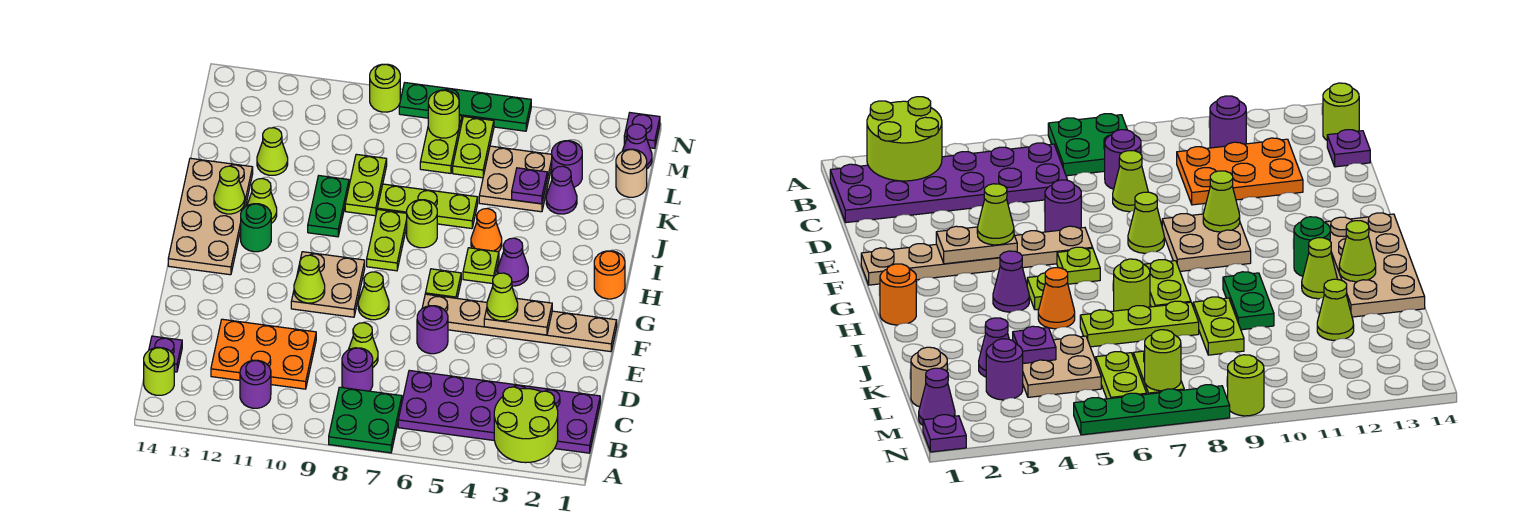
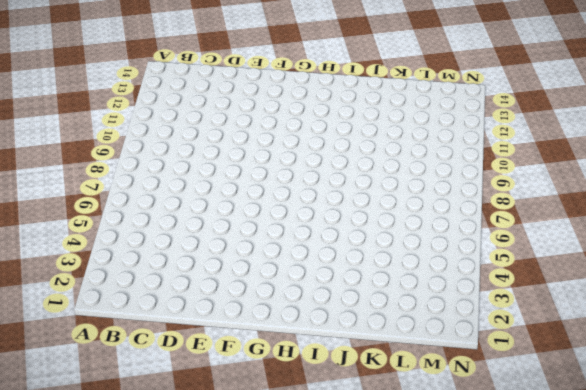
none -> green 2x2 plate [329,387,402,453]
none -> purple 2x6 plate [398,370,600,453]
none -> purple 1x1 round brick [240,360,271,408]
none -> lime 1x1 round brick [144,347,174,395]

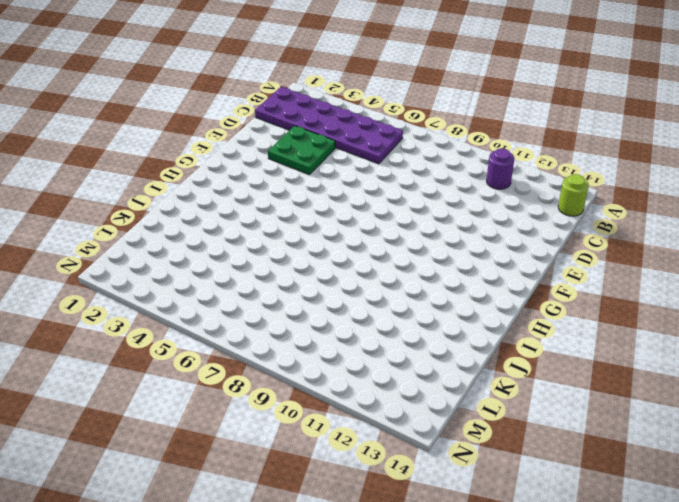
green 2x2 plate [268,126,335,175] -> green 2x2 plate moved to [329,387,402,453]
none -> purple 1x1 round brick [342,348,373,391]
none -> orange 2x3 plate [211,319,316,389]
none -> purple 1x1 plate [149,336,182,372]
none -> lime 1x1 cone [348,323,378,367]

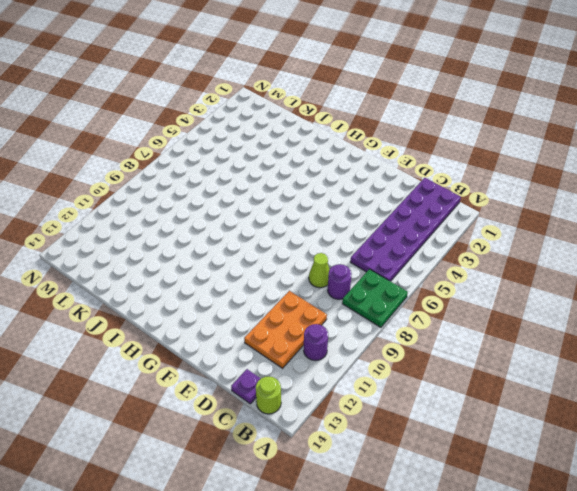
none -> purple 1x1 round brick [417,306,448,354]
none -> tan 1x6 plate [422,294,617,352]
none -> lime 1x1 cone [358,272,389,320]
none -> tan 2x2 plate [291,252,365,317]

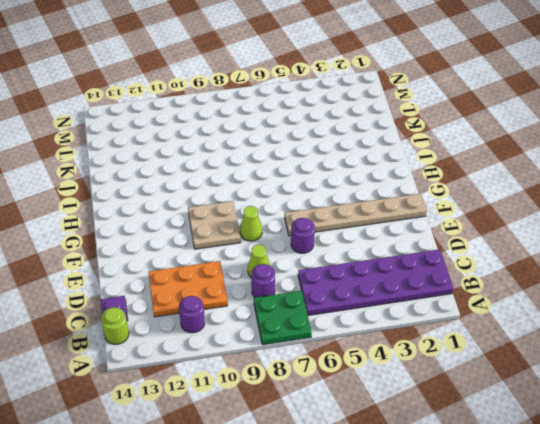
none -> lime 1x1 plate [425,269,461,298]
none -> tan 2x4 plate [168,158,253,275]
none -> orange 1x1 round brick [594,251,625,299]
none -> purple 1x1 cone [498,238,528,286]

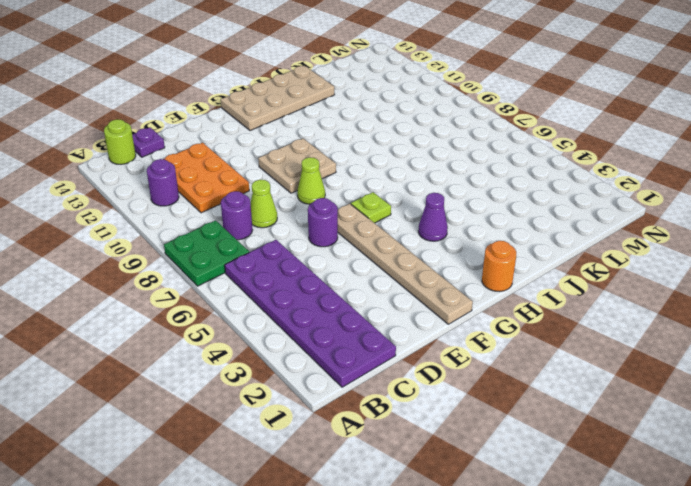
none -> lime 1x1 plate [463,248,499,284]
none -> lime 1x2 plate [367,209,407,271]
none -> green 1x1 round brick [241,204,271,252]
none -> orange 1x1 cone [471,209,502,252]

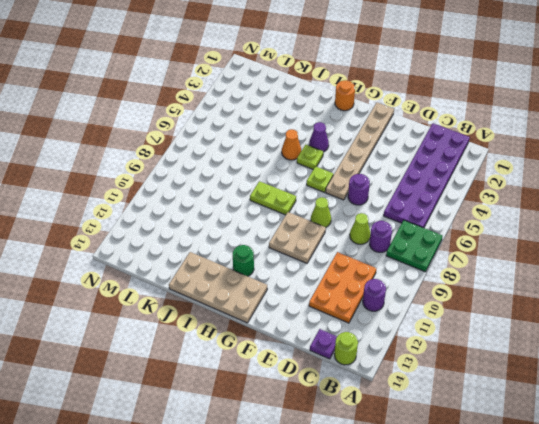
none -> lime 1x1 round brick [407,200,437,248]
none -> green 1x2 plate [308,176,349,237]
none -> lime 1x1 cone [247,179,277,223]
none -> lime 1x3 plate [377,184,478,229]

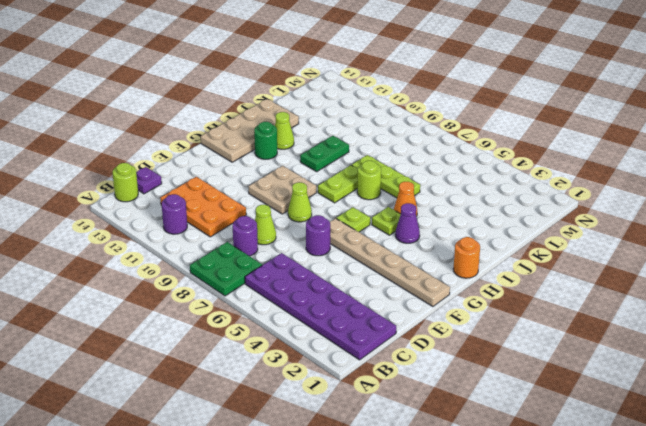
none -> lime 1x2 plate [345,154,387,216]
none -> purple 1x1 cone [546,166,577,214]
none -> tan 2x2 plate [479,146,552,212]
none -> lime 1x1 cone [257,128,288,175]

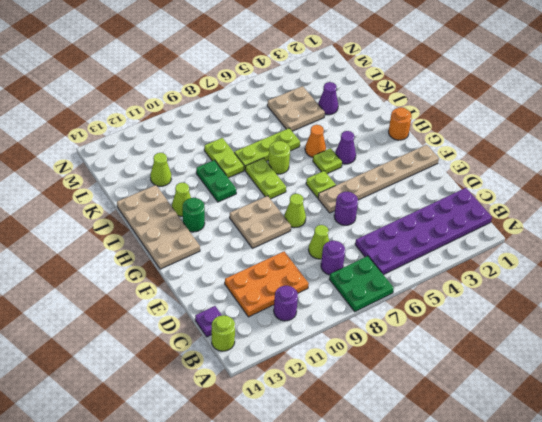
none -> tan 1x1 round brick [616,149,647,197]
none -> purple 1x1 round brick [552,141,582,187]
none -> lime 1x2 plate [453,117,494,178]
none -> lime 1x2 plate [420,116,462,173]

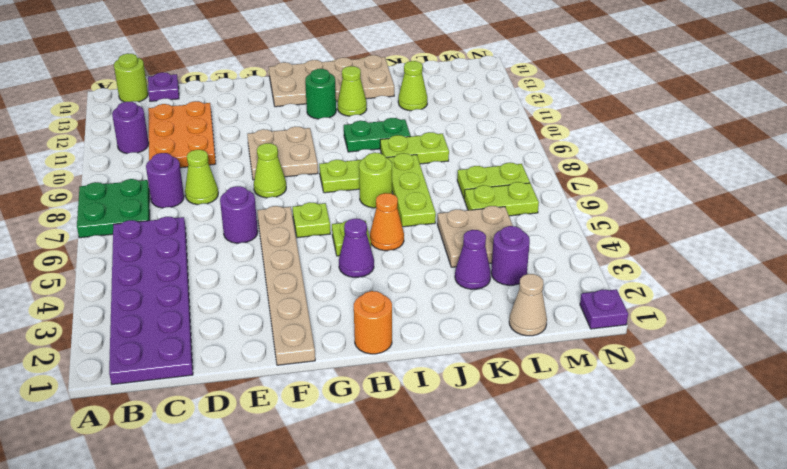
tan 1x1 cone [509,274,547,336] -> tan 1x1 round brick [616,149,647,197]
none -> purple 1x1 cone [623,124,652,169]
none -> green 1x4 plate [399,83,531,131]
none -> lime 1x1 round brick [370,64,400,112]
none -> lime 2x2 round brick [494,387,558,463]

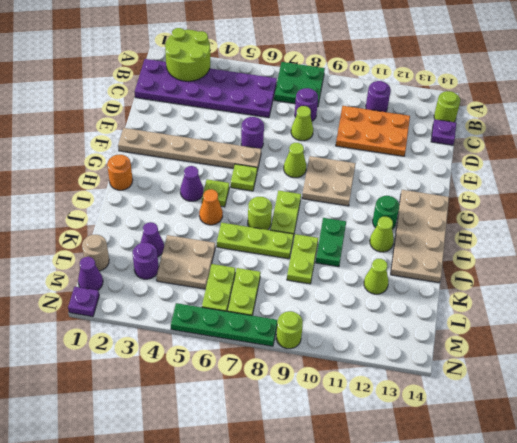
none -> tan 1x2 plate [484,298,552,335]
none -> lime 1x1 cone [294,255,325,303]
none -> lime 1x1 cone [214,166,245,214]
none -> purple 1x1 plate [512,168,547,204]

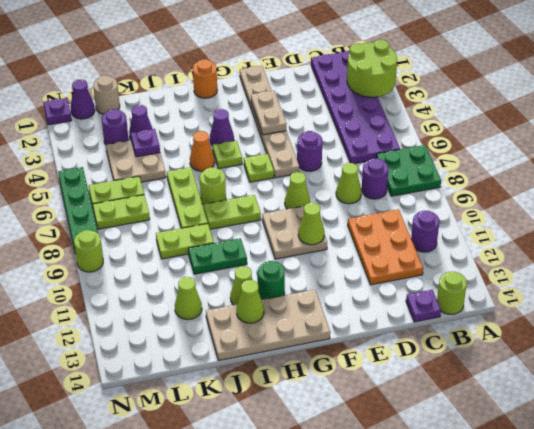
none -> lime 1x1 round brick [428,90,459,138]
none -> lime 1x1 cone [487,273,518,321]

